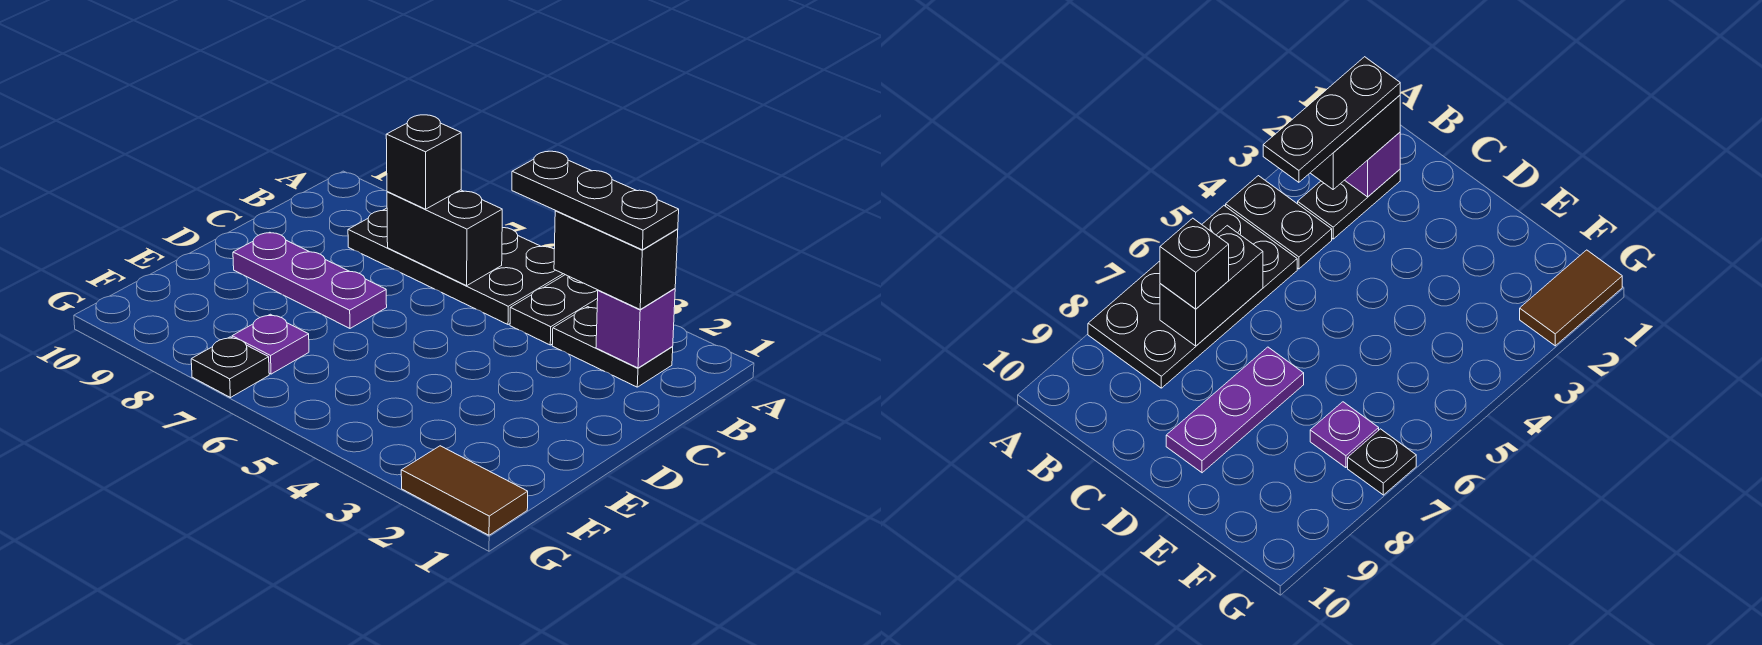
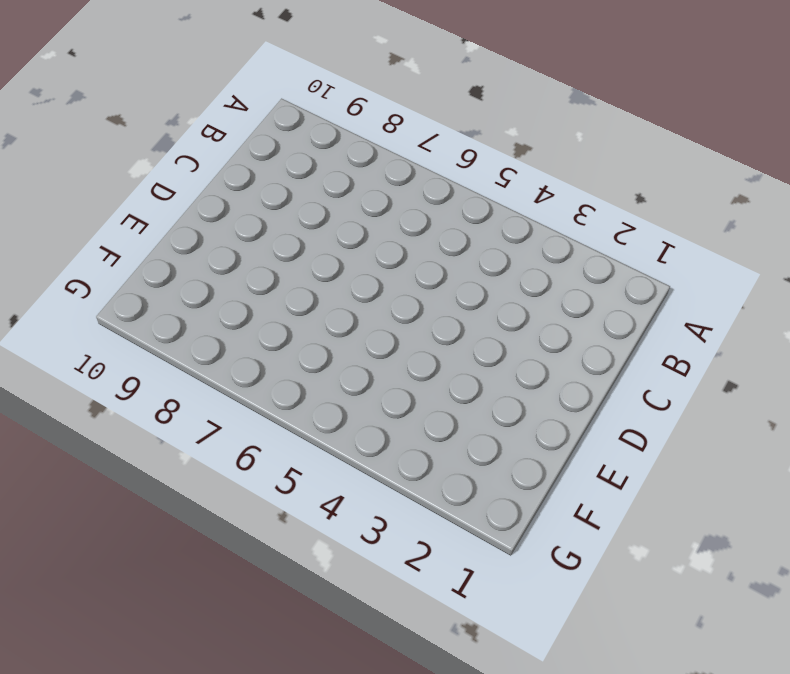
none -> black 1x2 plate [510,275,598,345]
none -> black 2x4 plate [348,208,565,325]
none -> black 1x2 plate [552,307,673,387]

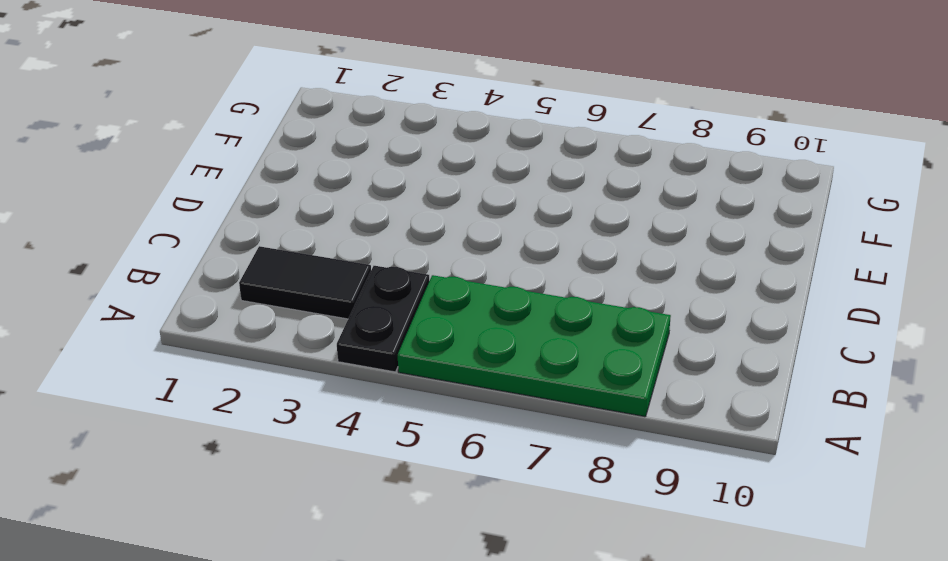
green 2x4 plate [398,275,671,417] -> black 2x4 plate [348,208,565,325]
black 1x2 tile [239,246,371,319] -> black 1x2 plate [552,307,673,387]
none -> purple 1x3 plate [233,232,387,328]
none -> purple 1x1 plate [232,314,309,374]
none -> brown 1x2 tile [401,446,528,535]

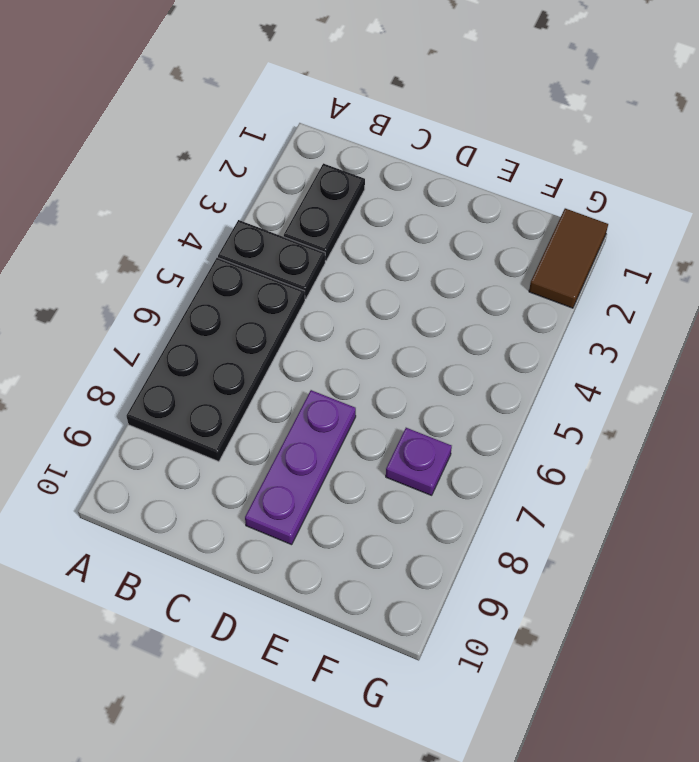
none -> black 1x1 plate [191,337,269,398]
none -> purple 1x1 brick [596,289,675,368]
none -> black 1x2 brick [387,190,502,286]

